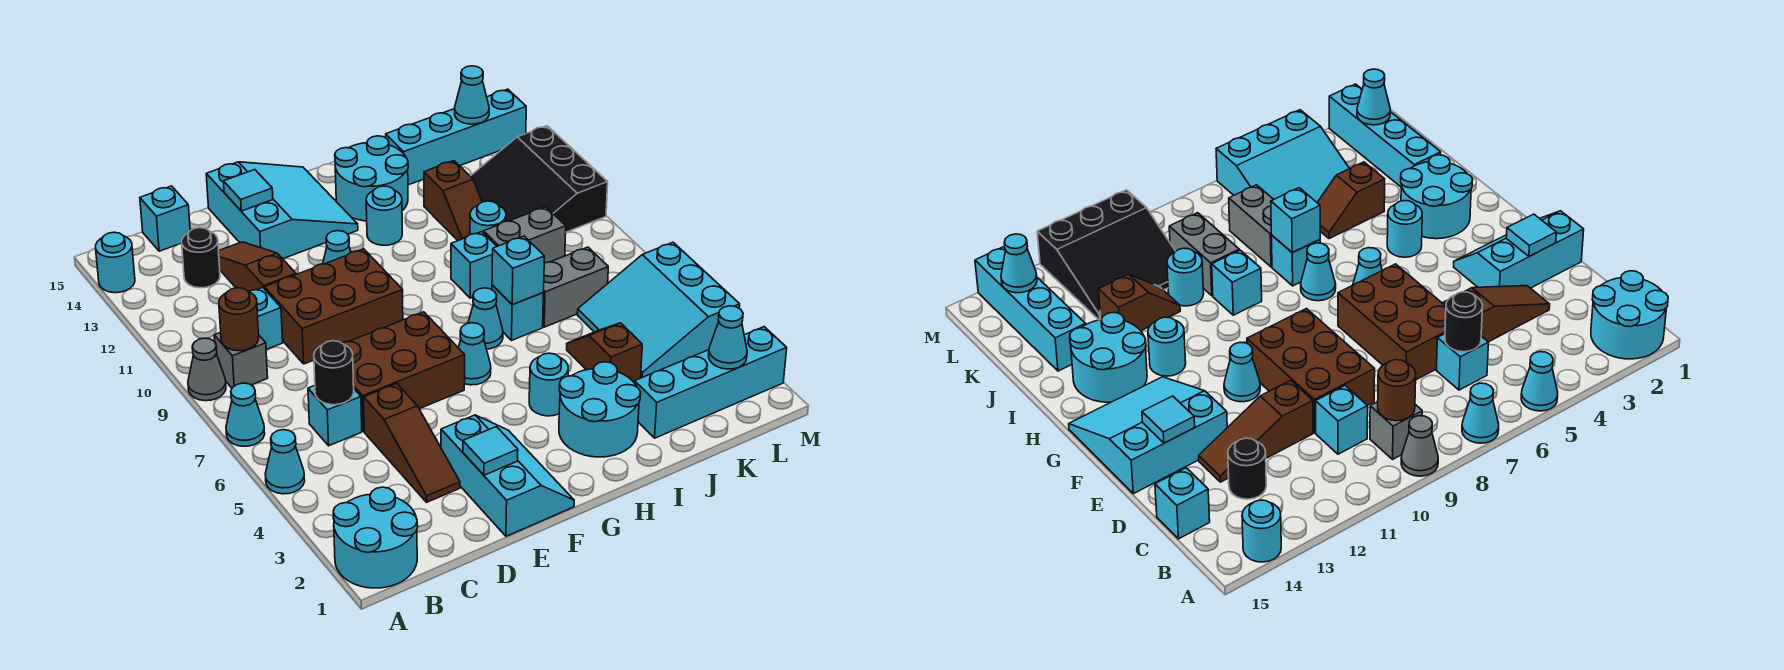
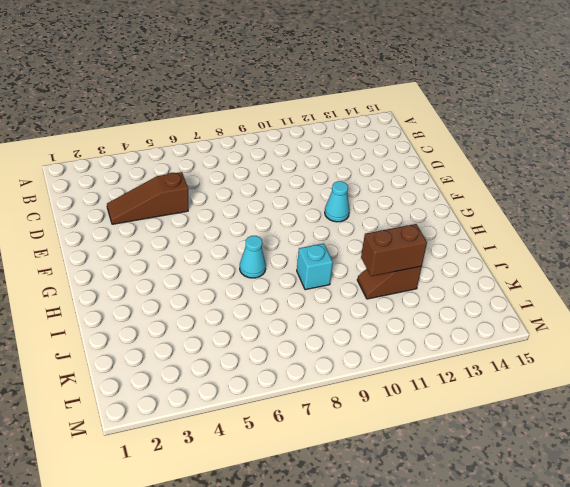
brown 1x2 brick [361,224,427,276] -> none
none -> cyan 2x2 round brick [333,487,418,588]
none -> cyan 1x1 cone [265,430,305,494]
none -> cyan 1x1 cone [226,383,265,446]
none -> grey 1x1 cone [188,338,226,401]

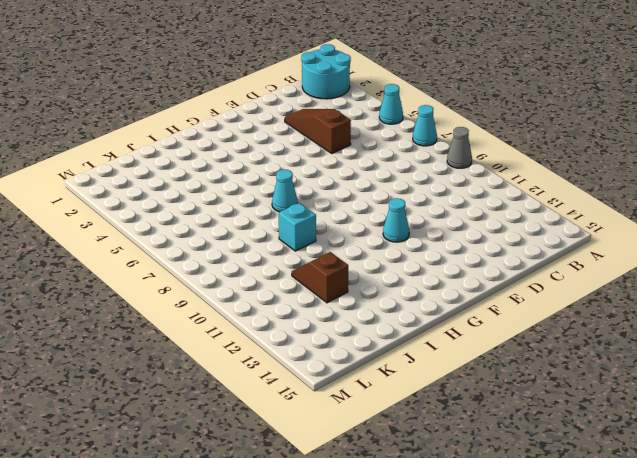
none -> cyan 1x1 round brick [96,232,135,293]
none -> grey 1x1 brick [214,332,268,388]
none -> cyan 1x1 brick [308,386,362,446]
none -> cyan 1x1 brick [249,287,283,349]

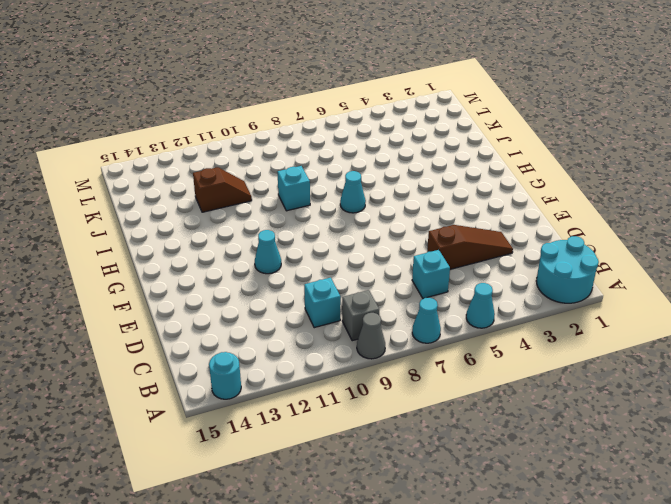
none -> black 1x1 round brick [181,228,220,288]
none -> cyan 1x1 brick [140,186,190,251]
none -> brown 2x3 brick [342,312,465,431]
none -> brown 2x3 brick [265,249,403,364]

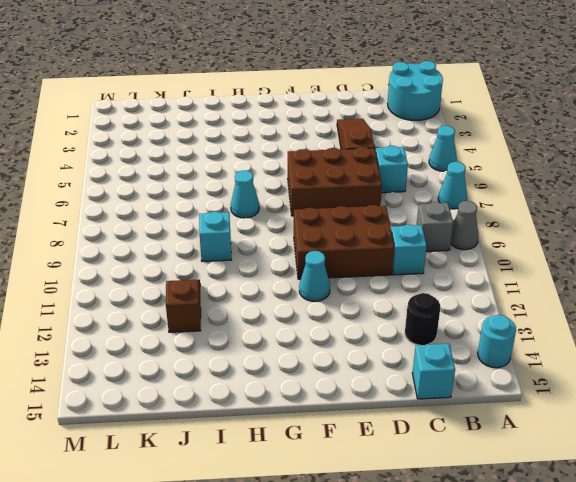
none -> brown 1x3 slope [219,242,296,292]
none -> cyan 2x3 slope [441,415,574,536]
none -> cyan 3x3 slope [206,162,358,259]
none -> cyan 1x1 cone [458,323,491,385]

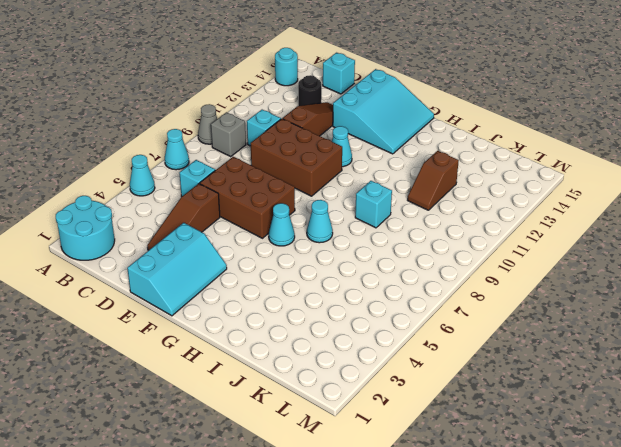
none -> cyan 2x2 round brick [559,362,641,457]
none -> cyan 1x1 round brick [529,353,568,416]
none -> cyan 1x1 round brick [366,186,402,245]
none -> cyan 2x2 round brick [335,136,408,221]

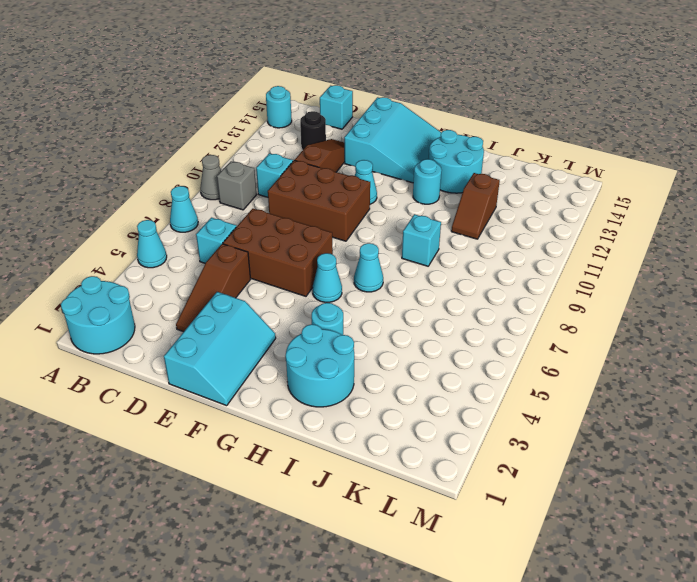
none -> cyan 1x1 brick [492,285,544,340]
none -> cyan 1x4 brick [635,327,787,438]
none -> brown 1x2 slope [567,323,642,382]
none -> grey 1x2 brick [543,247,608,327]

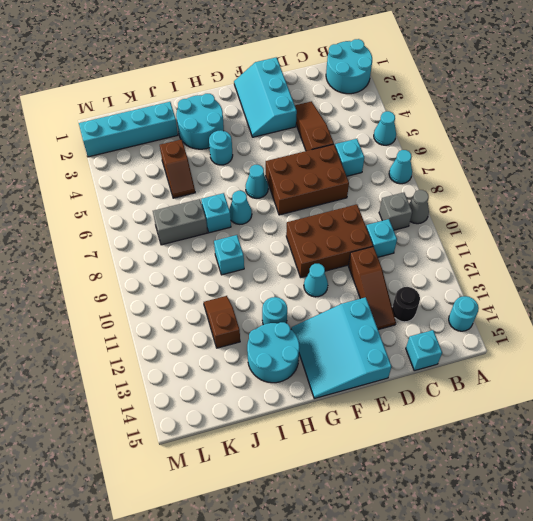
none -> grey 1x2 brick [483,207,566,263]
none -> cyan 1x1 round brick [470,201,506,235]
none -> cyan 1x4 brick [386,89,526,185]
none -> cyan 3x3 slope [578,242,740,378]

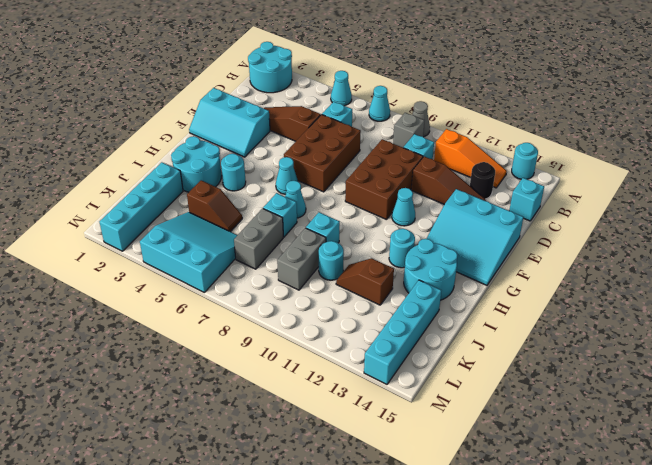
orange 1x3 slope [434,129,507,188] -> none
none -> black 3x3 slope [470,126,608,232]
none -> brown 1x1 round brick [219,288,259,351]
none -> black 1x1 round brick [314,341,354,405]
none -> cyan 1x1 tile [463,427,518,475]

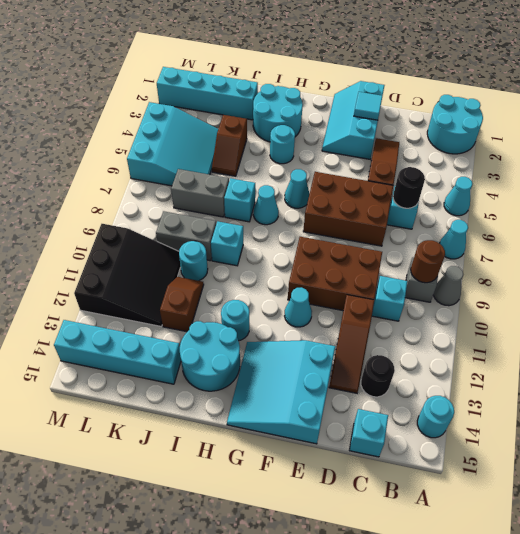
none -> cyan 1x1 tile [223,170,273,211]
none -> cyan 1x1 brick [492,236,545,305]
none -> cyan 1x1 cone [708,306,747,369]
none -> cyan 1x1 cone [455,66,489,124]

